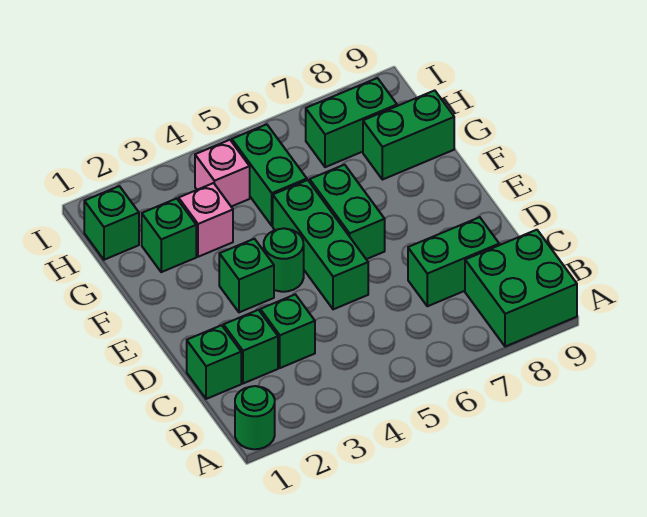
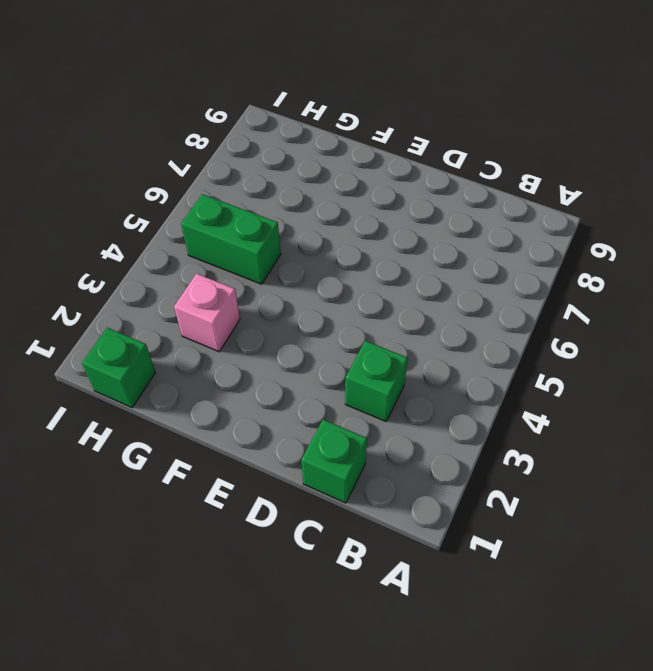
none -> green 1x1 round brick [235,386,275,449]
none -> green 2x2 brick [465,230,577,347]
none -> green 1x1 brick [223,310,278,384]

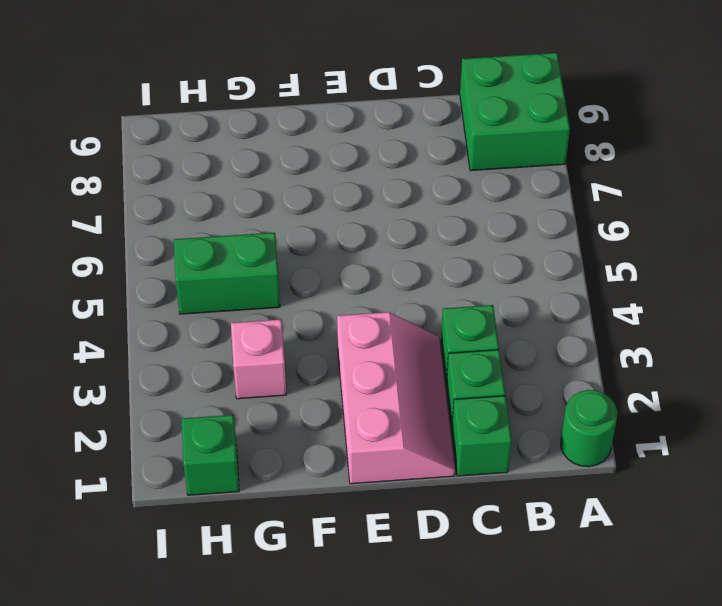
pink 2x3 slope [337,312,455,484] -> green 1x1 brick [219,239,274,312]
none -> green 1x2 brick [408,217,499,306]
none -> green 1x3 brick [273,180,368,309]
none -> green 1x1 round brick [264,228,304,292]

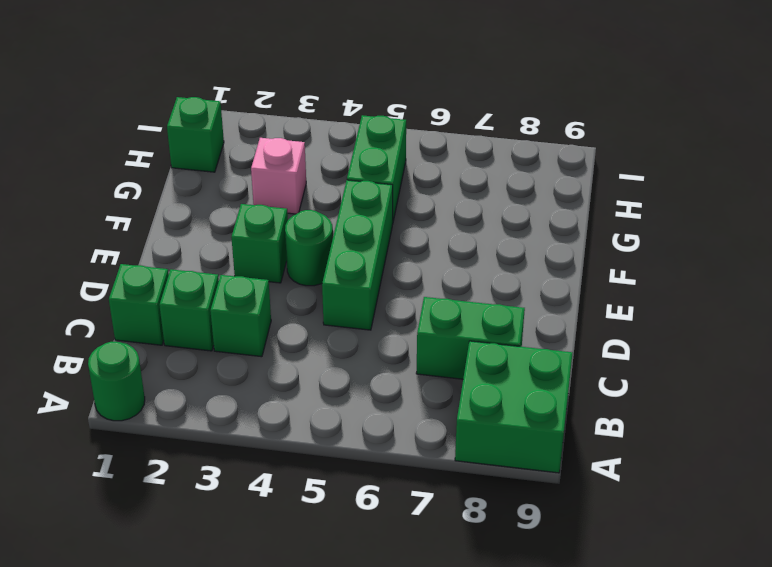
none -> green 1x2 brick [310,165,385,259]
none -> green 1x1 brick [142,198,196,272]
none -> green 1x2 brick [363,90,454,180]

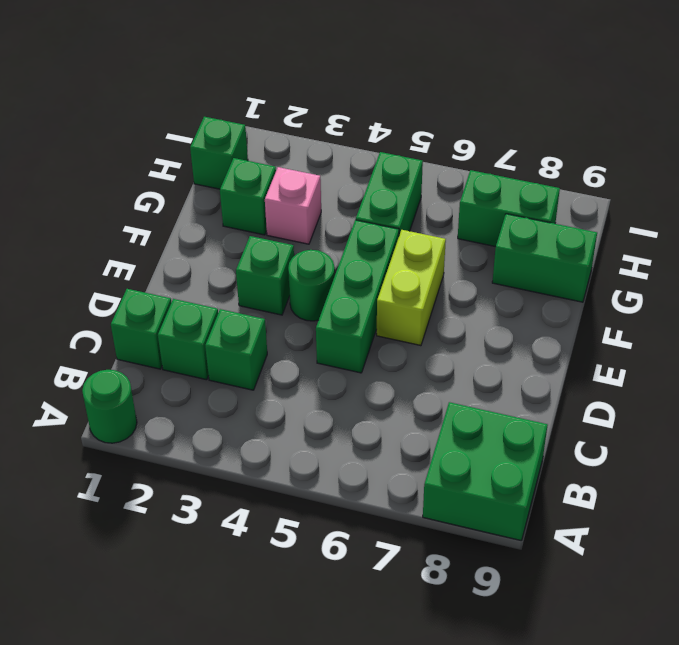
lime 1x2 brick [377,230,446,346] -> green 1x2 brick [310,165,385,259]
none -> green 1x2 brick [408,217,499,306]
none -> pink 1x1 brick [195,140,250,207]

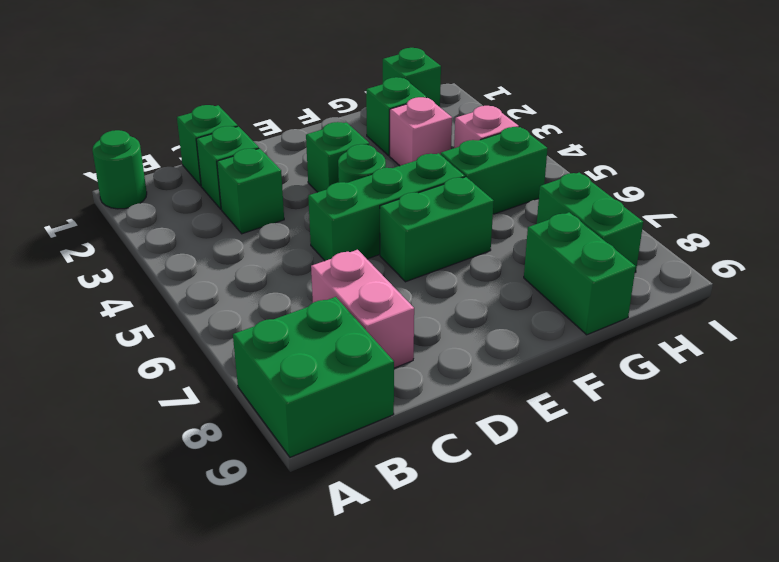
pink 1x2 brick [311,250,414,368] -> green 1x2 brick [408,217,499,306]

